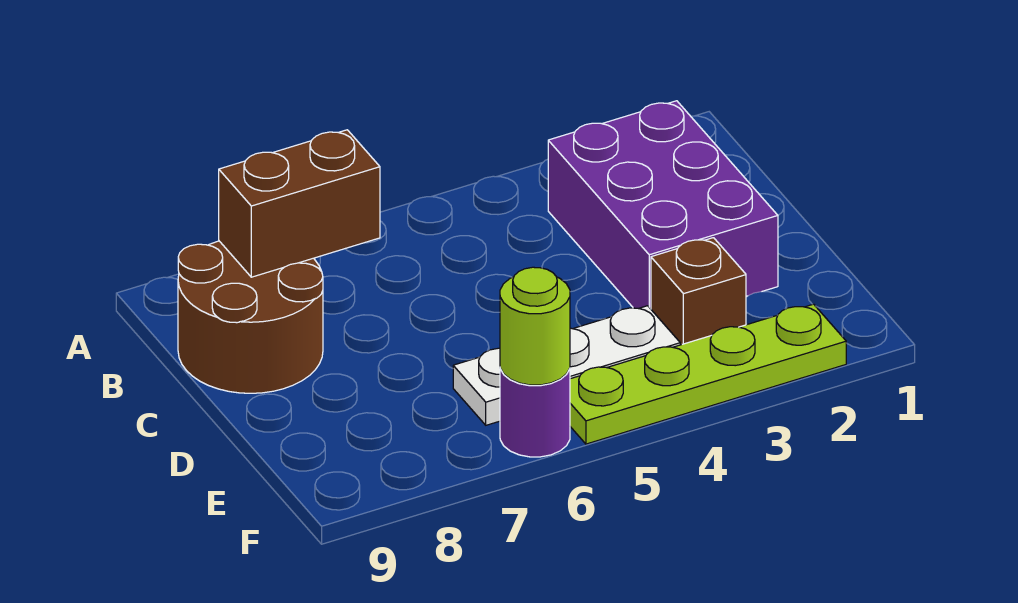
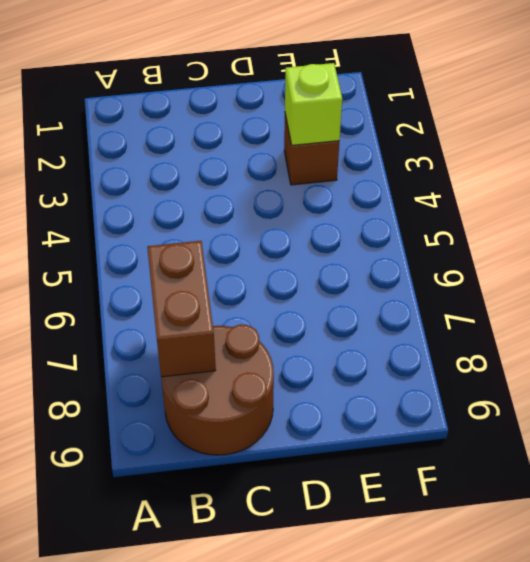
lime 1x1 brick [285,63,342,145] -> none
none -> purple 2x3 brick [548,101,778,309]
none -> white 1x3 plate [453,306,680,425]

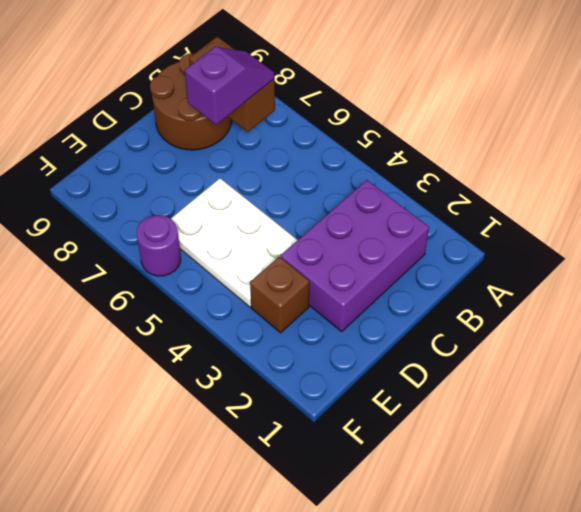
purple 1x2 slope [185,47,274,125] -> none
white 2x3 plate [171,179,297,307] -> white 1x3 plate [453,306,680,425]
none -> lime 1x4 plate [570,304,846,444]
none -> lime 1x1 round brick [500,267,570,385]

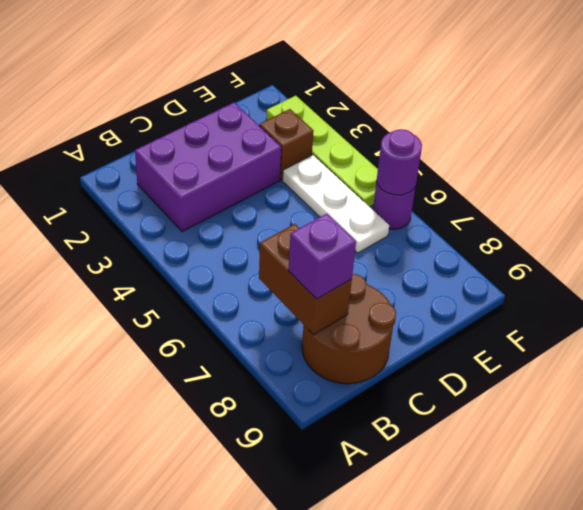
purple 1x1 brick [288,214,356,299] -> none
purple 1x1 round brick [377,129,422,195] -> lime 1x1 round brick [500,267,570,385]

